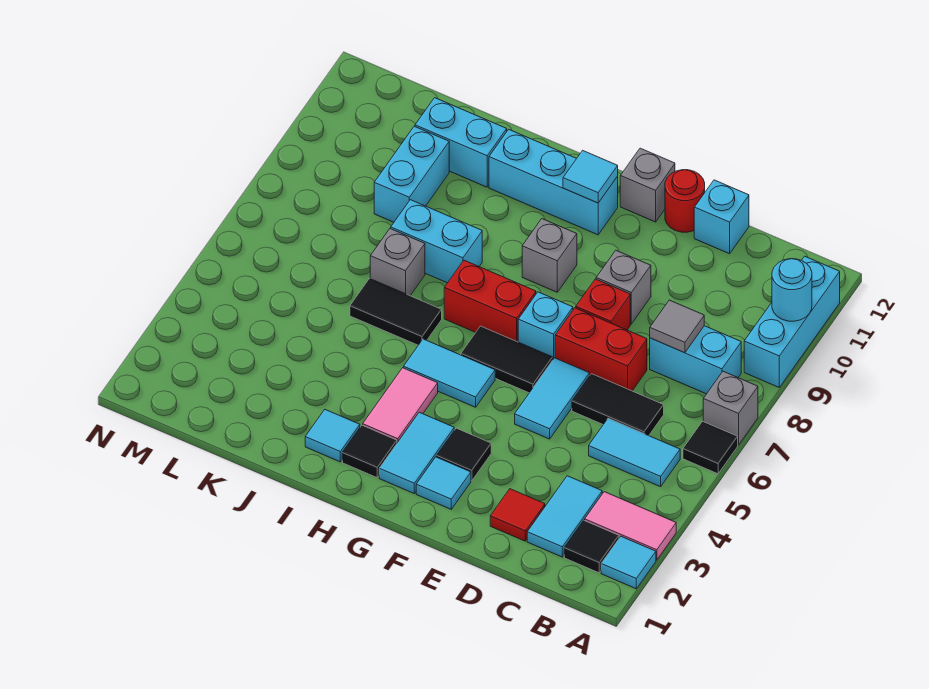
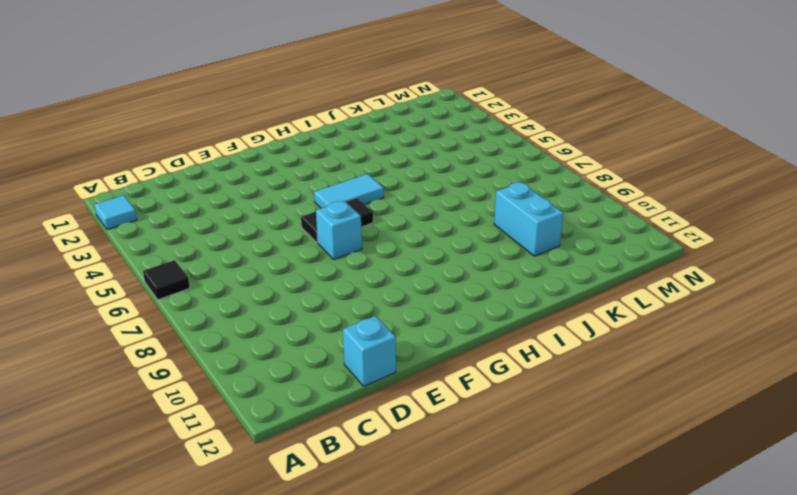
none -> pink 1x2 tile [585,492,676,560]
none -> grey 1x1 brick [703,371,758,445]
none -> cyan 1x3 brick [744,256,840,387]
none -> black 1x1 tile [564,521,619,573]

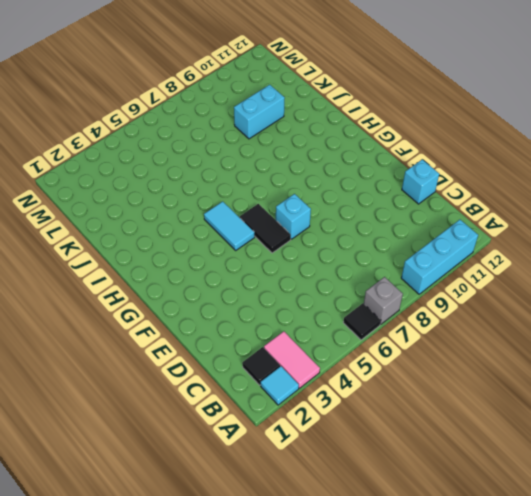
none -> cyan 1x2 tile [589,418,680,487]
none -> cyan 1x2 brick [650,326,741,394]
none -> cyan 1x2 tile [527,476,602,557]
none -> black 1x2 tile [572,374,664,436]

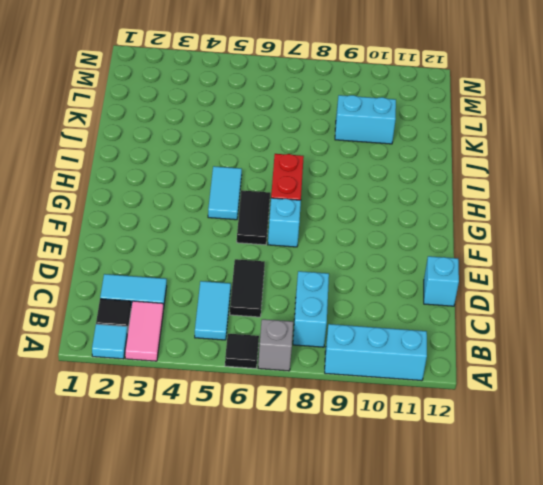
none -> red 1x1 tile [490,489,545,541]
none -> red 1x2 brick [555,308,647,391]
none -> cyan 1x2 tile [515,358,590,439]
none -> red 1x1 brick [576,279,630,330]

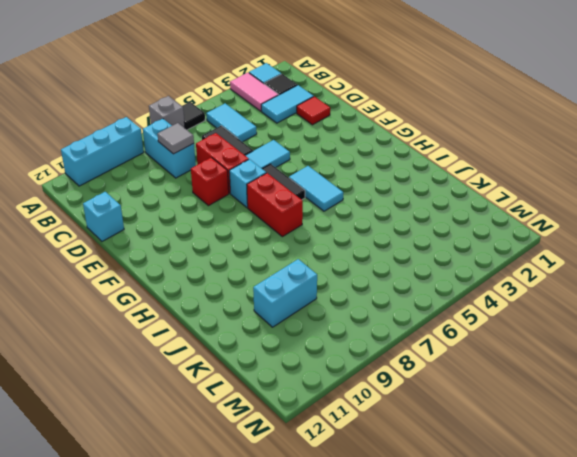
none -> grey 1x1 brick [596,251,651,324]
none -> red 1x1 round brick [665,170,705,232]
none -> cyan 1x1 tile [416,457,471,509]
none -> black 1x1 tile [437,428,491,481]

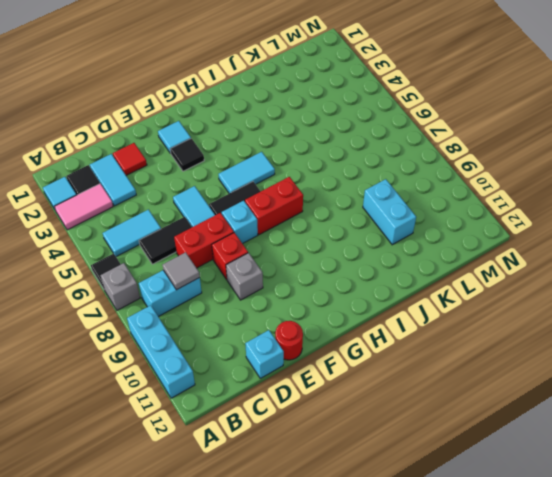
none -> grey 1x1 brick [620,148,675,222]
none -> cyan 1x2 tile [379,412,454,493]
none -> grey 1x1 brick [522,219,577,292]
none -> cyan 1x3 brick [489,129,618,235]

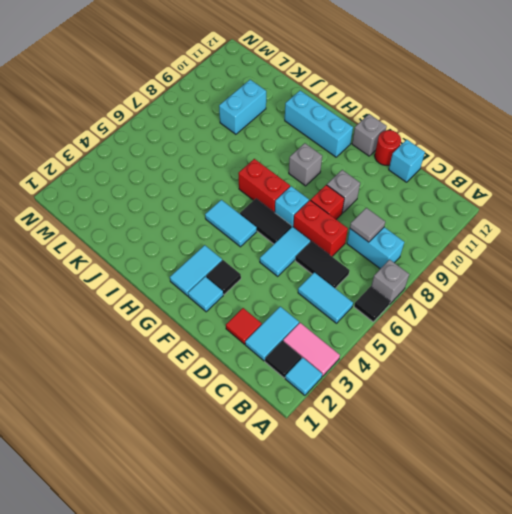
none -> cyan 1x3 brick [744,256,840,387]
none -> black 1x1 tile [342,425,397,477]
none -> pink 1x2 tile [363,368,438,443]
none -> cyan 1x1 tile [305,410,360,462]

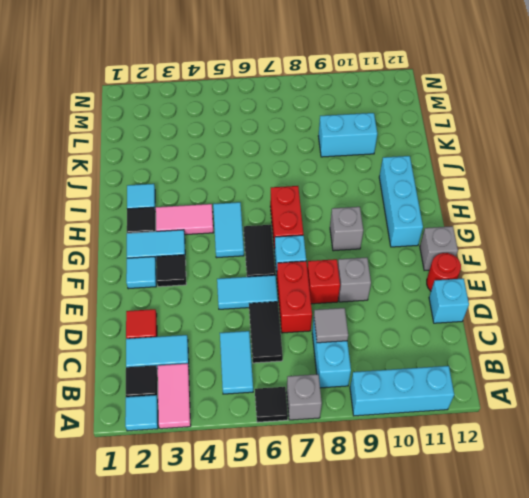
none -> black 1x2 tile [350,279,442,345]
none -> cyan 1x2 brick [391,200,482,283]
none -> grey 1x1 brick [370,229,425,296]
none -> cyan 1x2 brick [415,98,507,187]

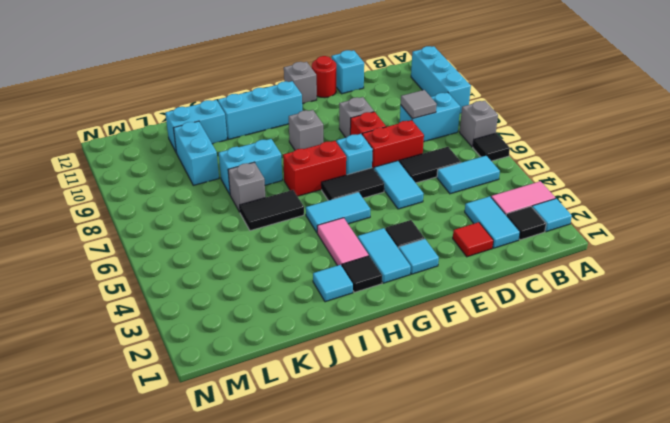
none -> cyan 1x1 round brick [772,259,812,321]
none -> cyan 1x1 tile [563,150,618,203]

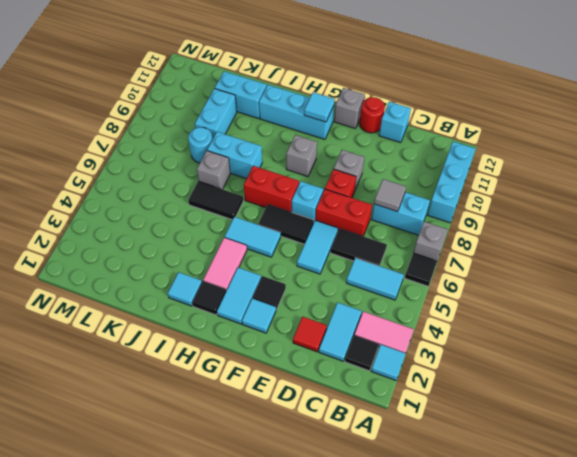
cyan 1x1 round brick [188,127,212,163] -> cyan 1x1 round brick moved to [772,259,812,321]

